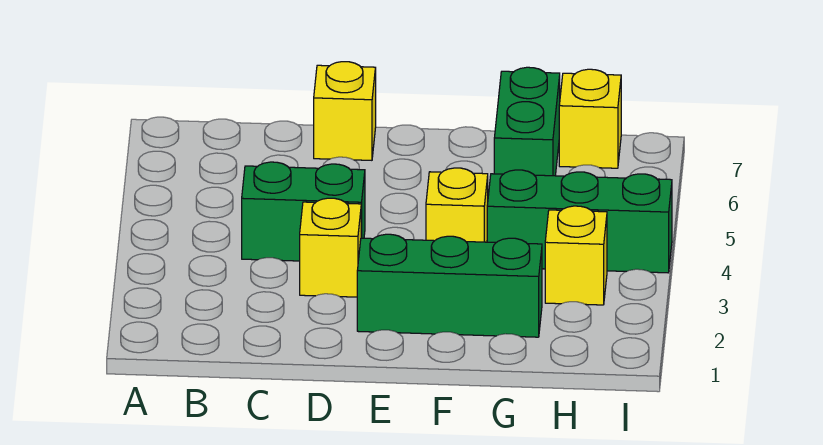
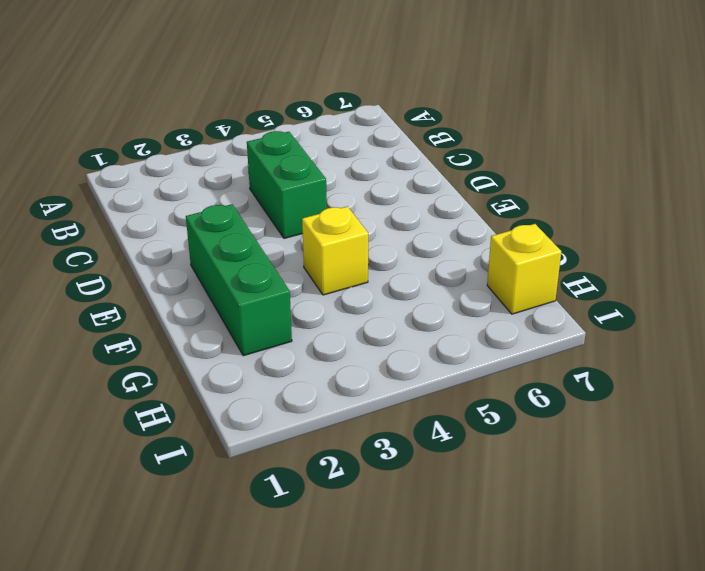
none -> yellow 1x1 brick [300,198,361,297]
none -> yellow 1x1 brick [314,62,376,160]

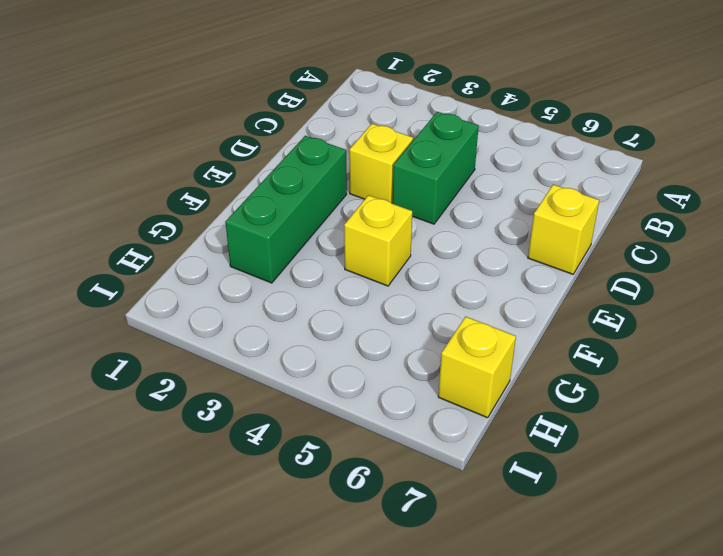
none -> green 1x3 brick [487,170,672,273]
none -> green 1x2 brick [494,67,560,176]

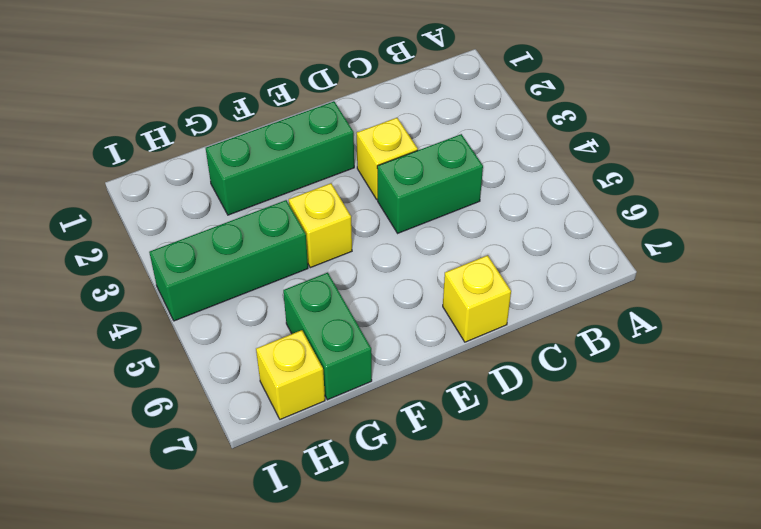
none -> yellow 1x1 brick [545,206,607,305]

